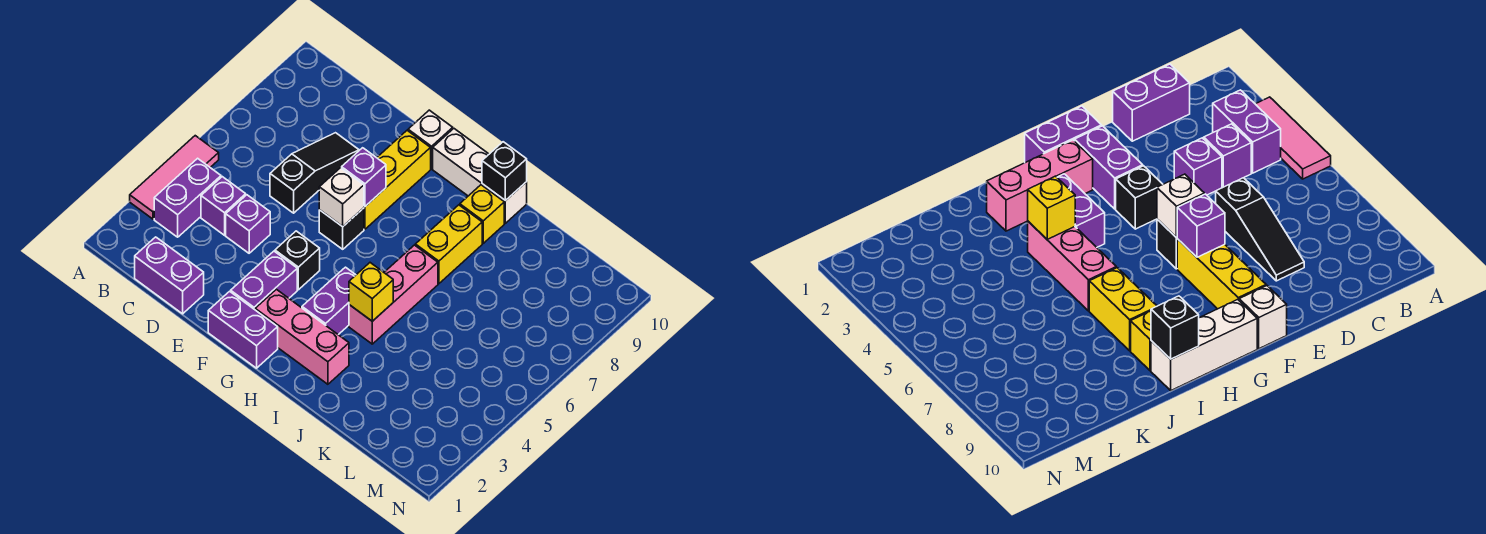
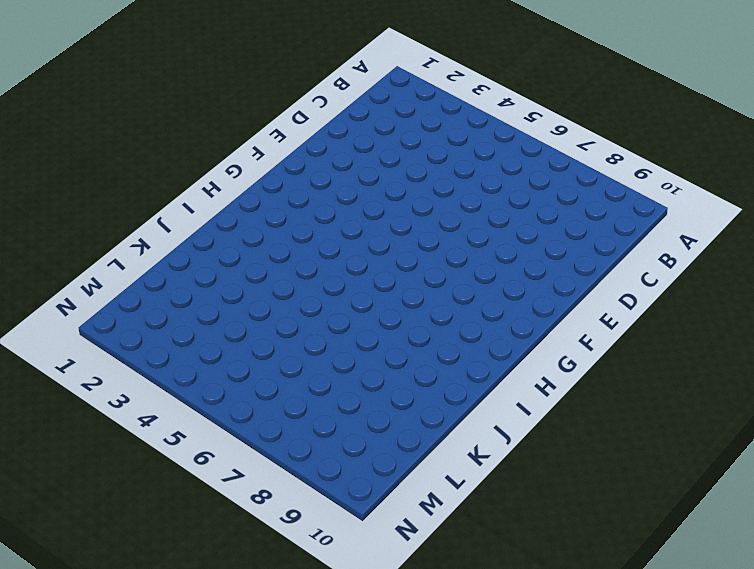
none -> pink 1x3 tile [130,136,219,219]
none -> purple 1x2 brick [154,158,221,237]
none -> purple 1x2 brick [135,237,204,314]

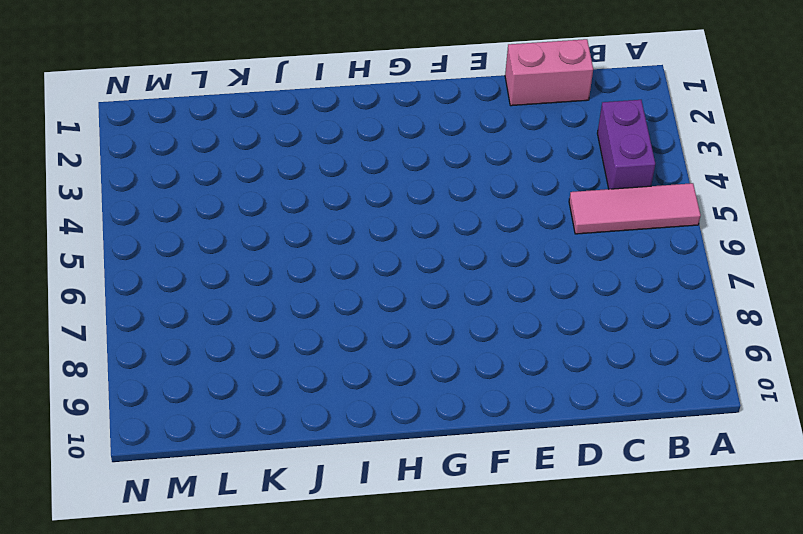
pink 1x3 tile [569,183,701,234] -> pink 1x3 tile turned to [130,136,219,219]
pink 1x2 brick [505,39,593,106] -> purple 1x2 brick [135,237,204,314]
none -> purple 1x1 brick [201,177,246,235]
none -> purple 1x1 brick [226,195,270,253]
none -> black 1x3 slope [270,133,359,213]

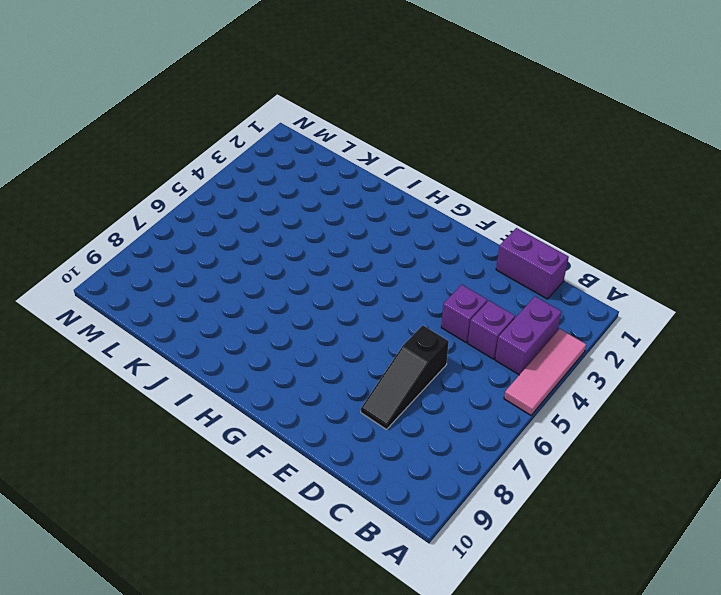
none -> purple 1x2 brick [208,291,278,368]
none -> purple 1x2 brick [231,251,297,310]
none -> black 1x1 brick [275,231,320,290]

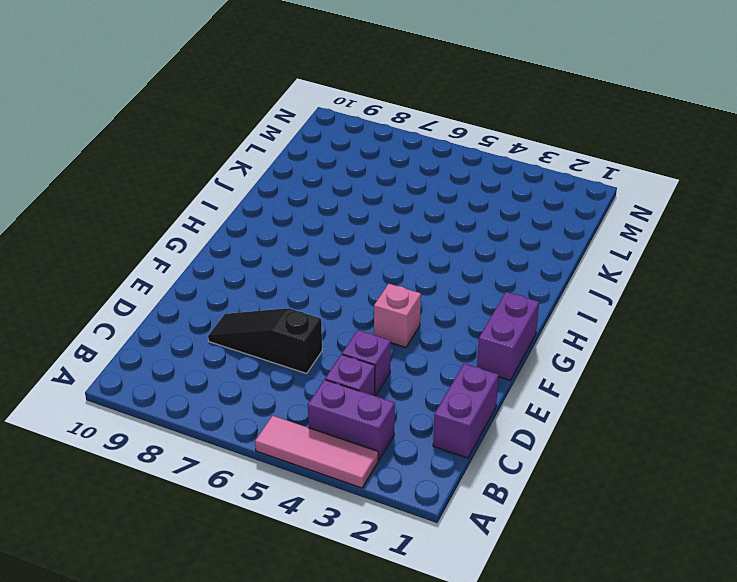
pink 1x1 brick [374,284,421,347] -> black 1x1 brick [275,231,320,290]
none -> purple 1x2 brick [231,251,297,310]
none -> black 1x1 brick [319,208,364,249]
none -> yellow 1x3 brick [364,130,431,229]

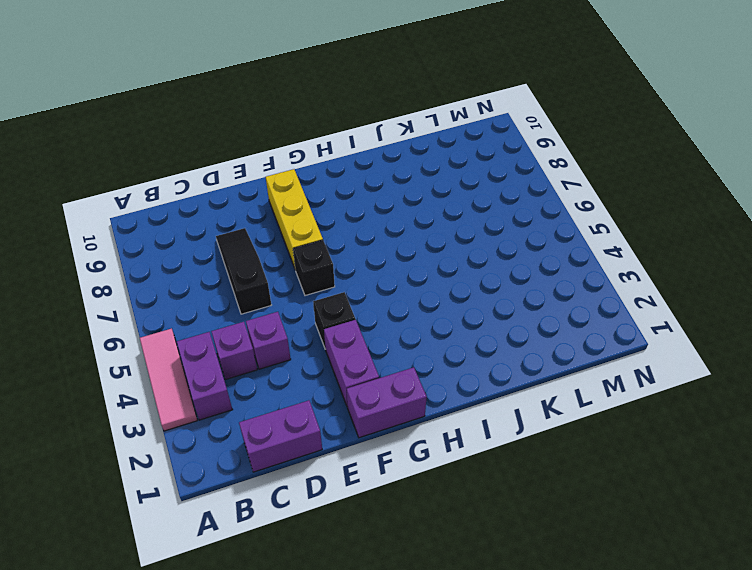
none -> white 1x1 brick [408,110,453,169]
none -> pink 1x3 brick [255,289,349,384]
none -> white 1x3 brick [433,129,527,223]

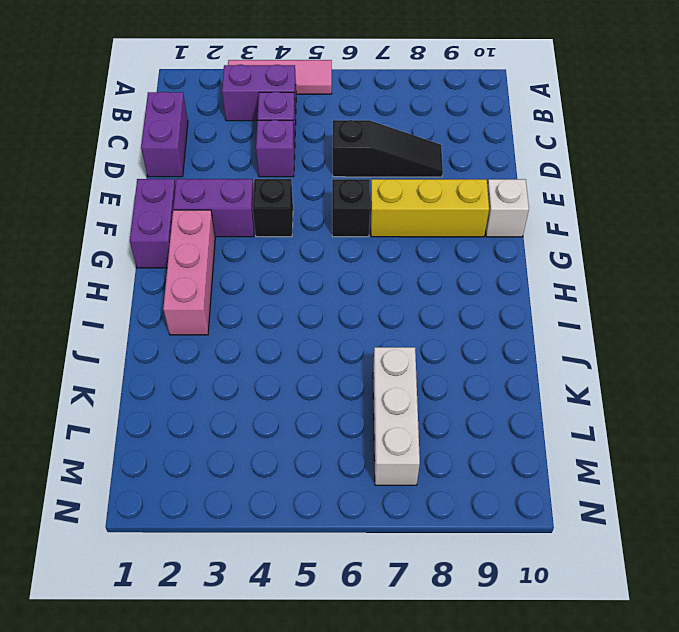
white 1x3 brick [373,347,420,485] -> white 1x3 brick moved to [433,129,527,223]
none -> purple 1x2 brick [302,267,355,335]
none -> pink 1x3 brick [349,245,438,344]
none -> yellow 1x2 brick [415,205,482,284]

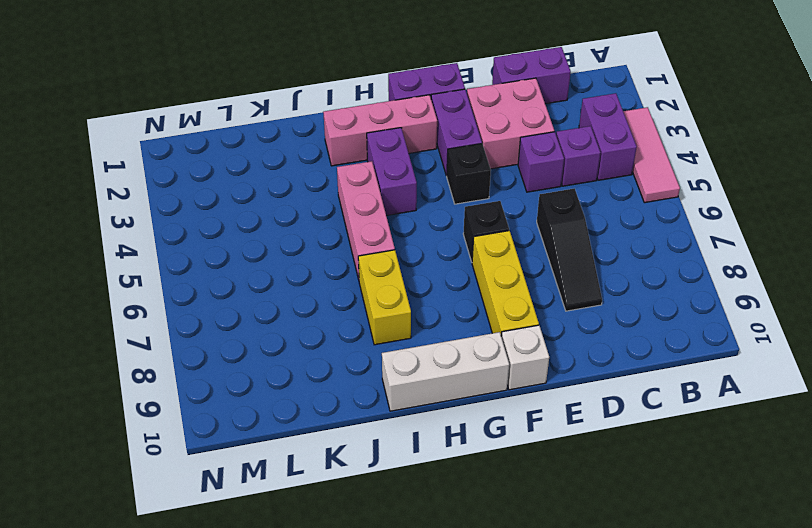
pink 2x2 brick [467,78,554,169] -> none
none -> yellow 1x1 brick [460,185,504,243]
none -> white 1x1 brick [319,168,364,227]
none -> purple 1x1 brick [342,148,386,206]

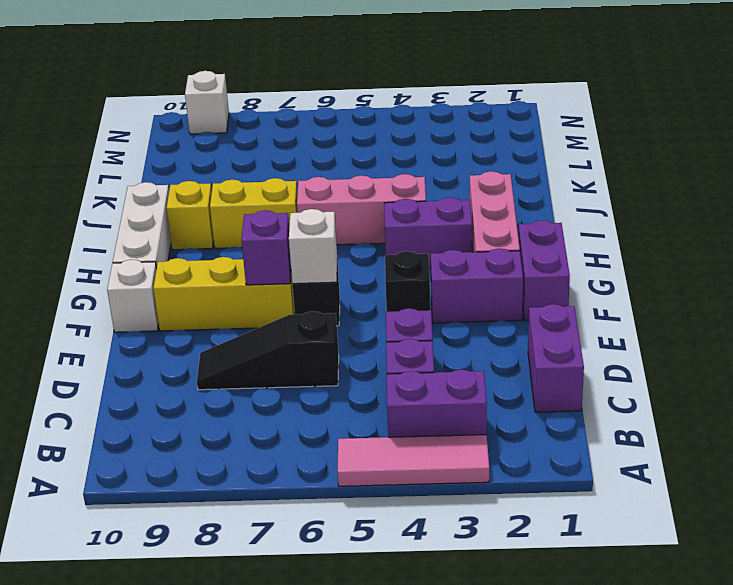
white 1x1 brick [185,71,229,134] -> none
none -> yellow 1x1 brick [349,263,393,321]
none -> black 1x1 brick [482,142,527,201]

